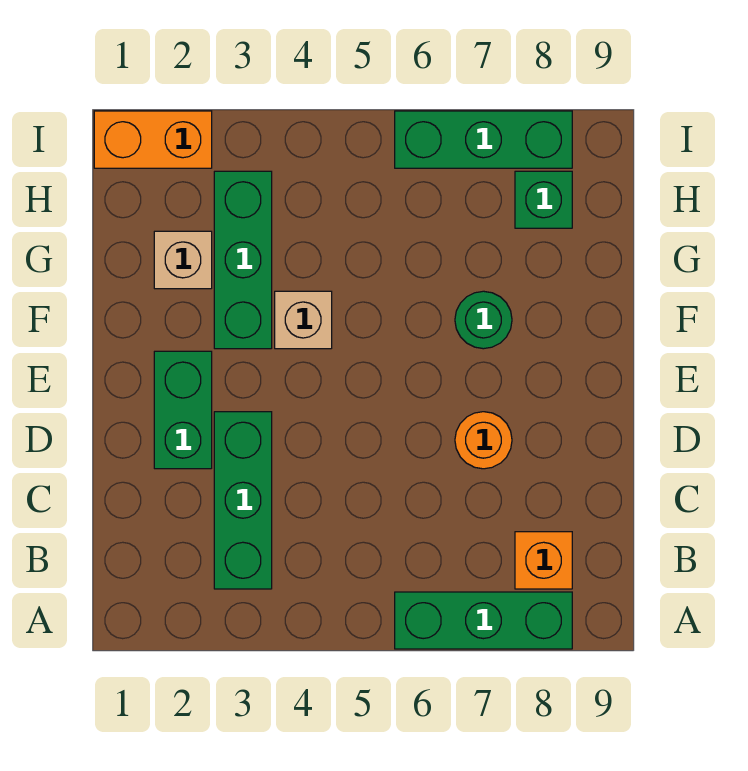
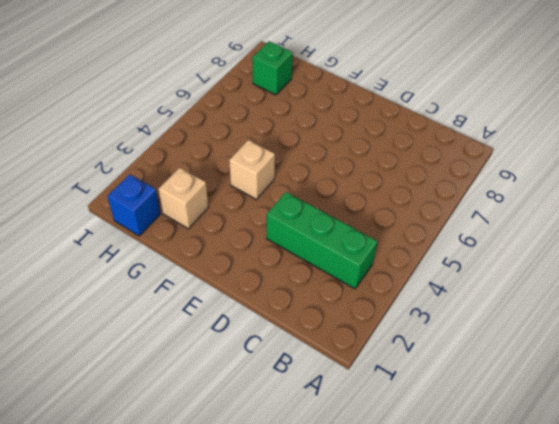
blue 1x1 brick [108,174,160,236] -> none
none -> green 1x3 brick [395,592,572,649]
none -> orange 1x1 brick [515,532,572,589]
none -> green 1x2 brick [154,351,212,469]

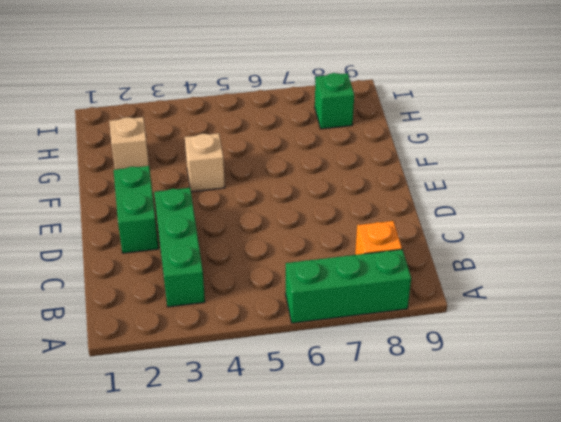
none -> orange 1x1 round brick [455,412,512,469]
none -> green 1x3 brick [214,171,272,349]
none -> green 1x1 round brick [455,291,512,349]

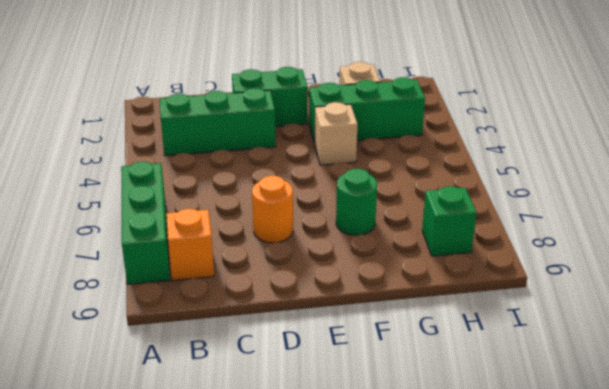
none -> orange 1x2 brick [94,111,212,168]
none -> green 1x3 brick [395,111,572,168]

